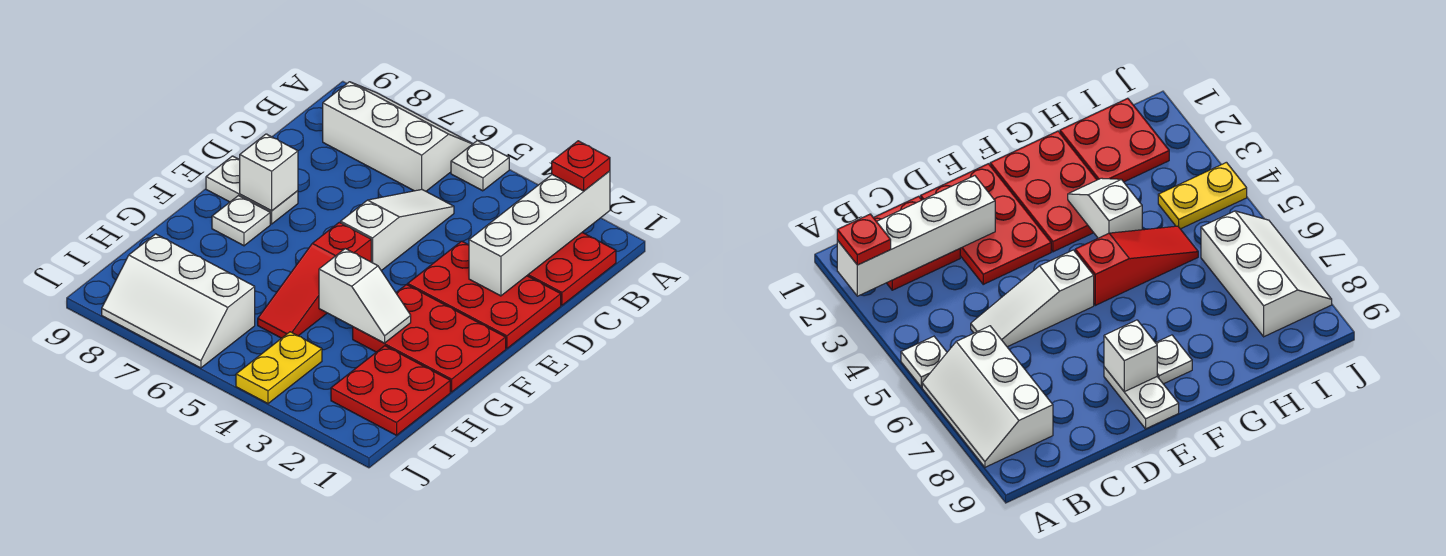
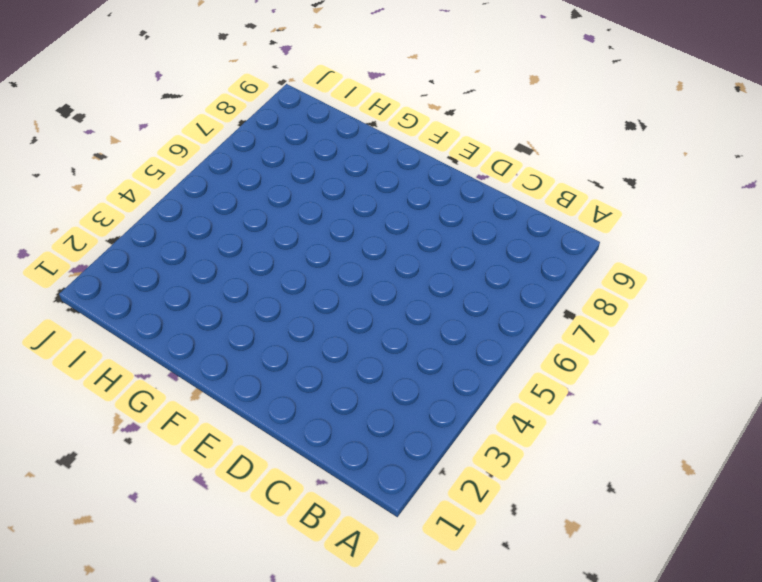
none -> white 1x1 plate [451,141,509,191]
none -> white 2x3 slope [323,82,472,191]
none -> red 2x2 plate [527,233,616,305]

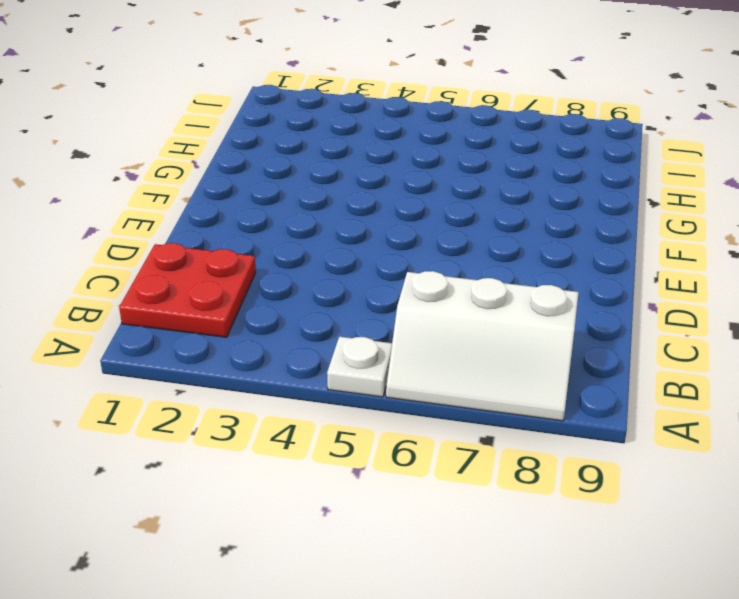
none -> white 1x3 slope [341,190,454,271]
none -> red 2x3 plate [408,241,561,349]
none -> white 1x2 plate [206,156,298,224]

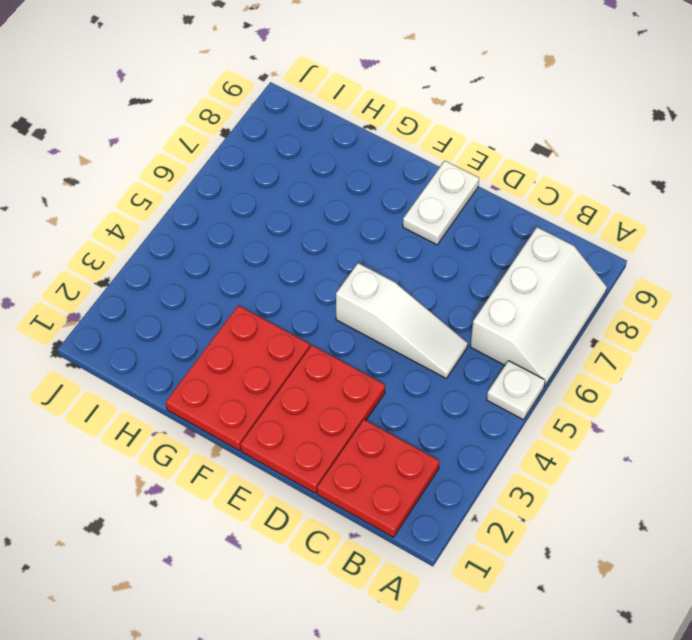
none -> red 1x3 slope [258,222,371,338]
none -> white 1x1 plate [212,196,270,246]
none -> red 2x2 plate [331,346,450,435]

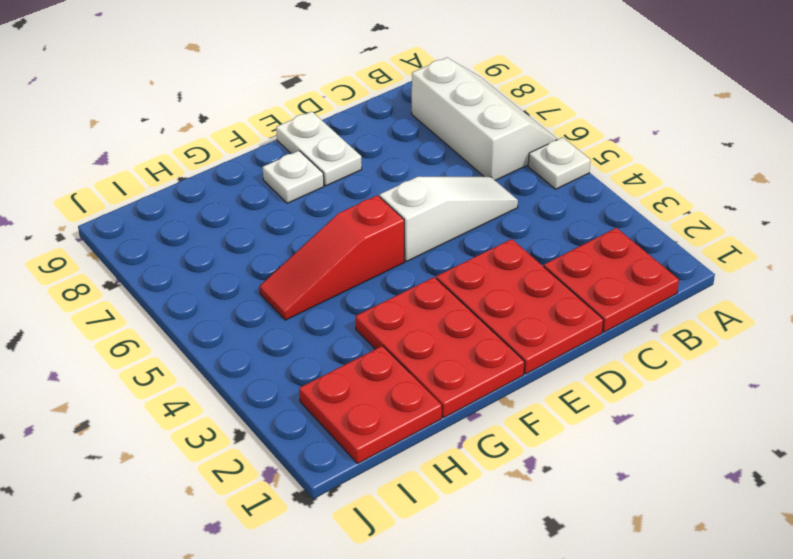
none -> yellow 1x2 plate [236,332,322,403]
none -> white 2x3 slope [102,234,255,368]
none -> white 1x4 brick [469,171,610,296]

